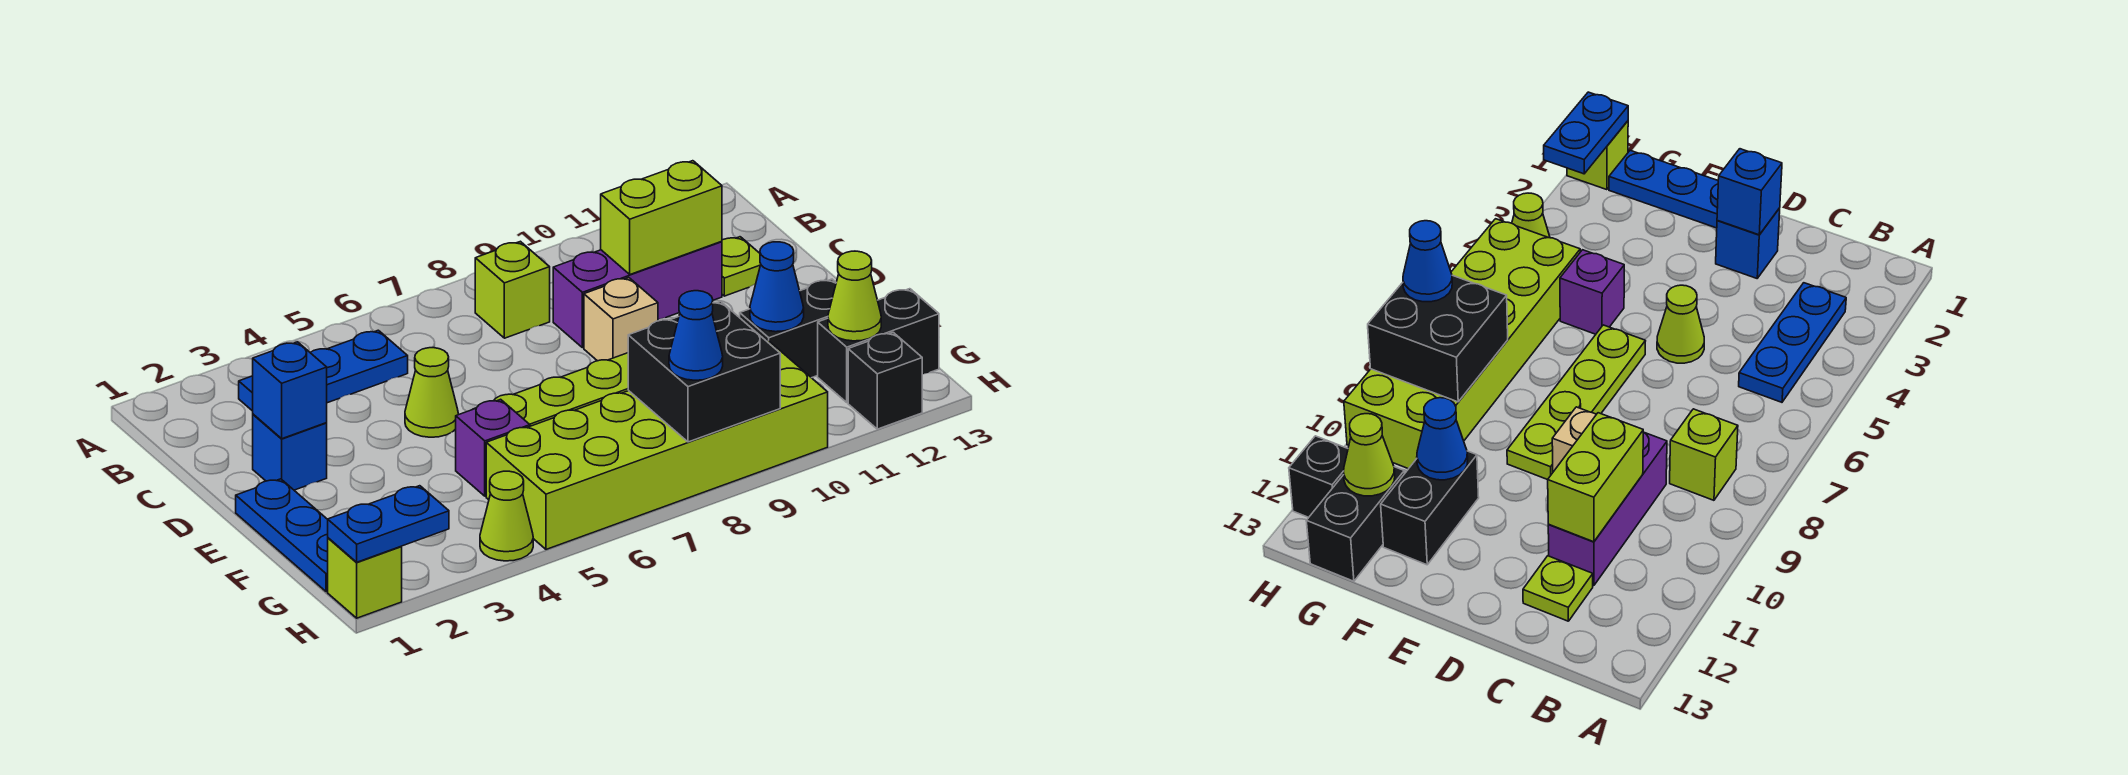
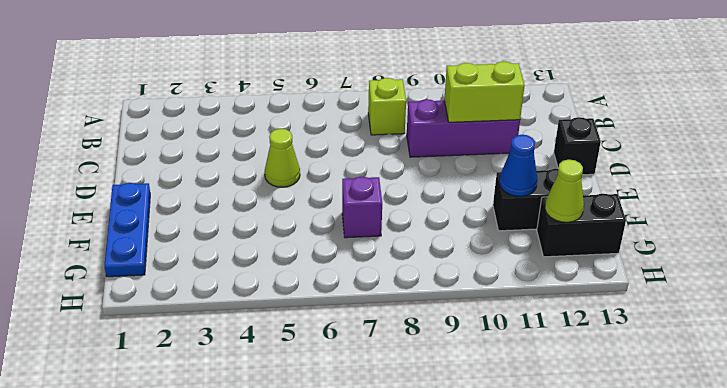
black 1x1 brick [554,117,601,175] -> black 1x1 brick moved to [848,332,922,429]
purple 1x1 brick [342,177,382,238] -> purple 1x1 brick moved to [456,399,530,496]
none -> blue 1x3 plate [239,330,408,411]
none -> lime 1x1 plate [722,237,761,296]
none -> blue 1x1 brick [253,414,327,490]

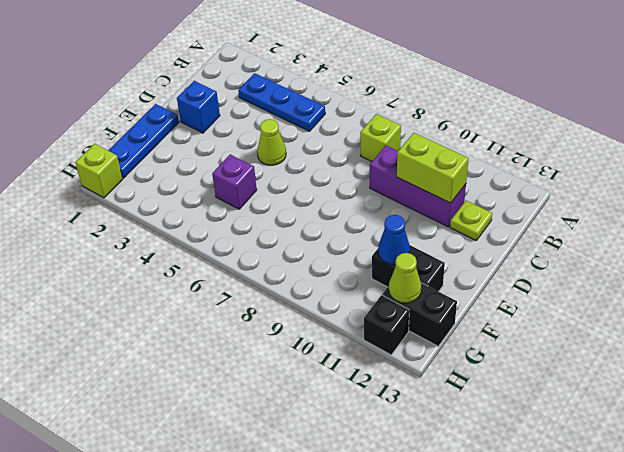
none -> tan 1x1 brick [584,278,658,361]
none -> lime 1x4 plate [474,353,629,426]
none -> lime 2x6 brick [486,340,828,549]

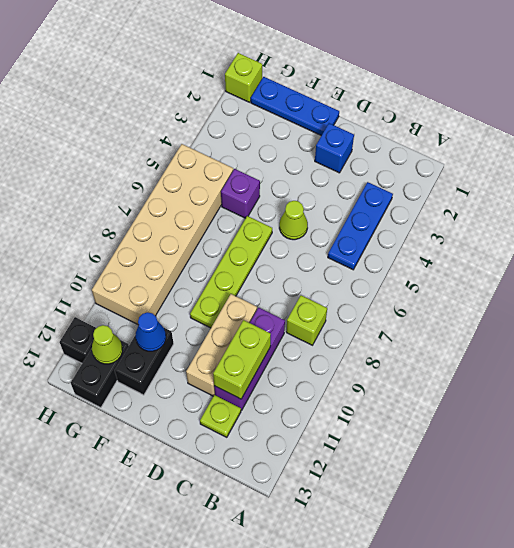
tan 1x3 brick [186,294,257,396] -> tan 1x1 brick [584,278,658,361]
tan 2x6 brick [92,144,233,324] -> lime 2x6 brick [486,340,828,549]
none -> lime 1x1 cone [480,471,533,561]
none -> blue 1x1 brick [253,342,327,439]
none -> black 2x2 brick [628,301,780,442]

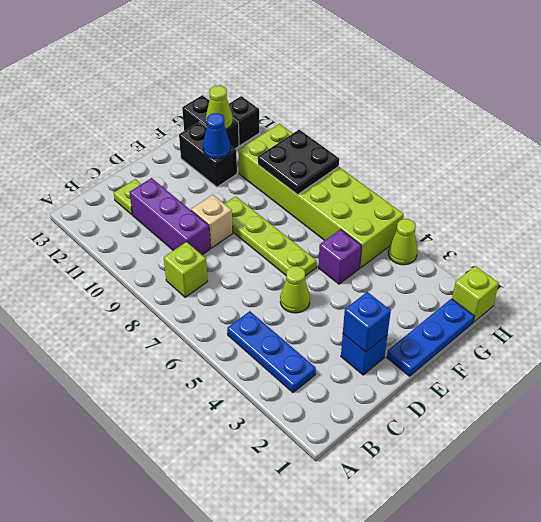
black 2x2 plate [258,130,339,195] -> black 2x2 brick [628,301,780,442]
none -> lime 1x2 brick [601,161,722,274]
none -> blue 1x2 plate [328,486,449,562]
none -> blue 1x1 cone [669,291,723,380]

